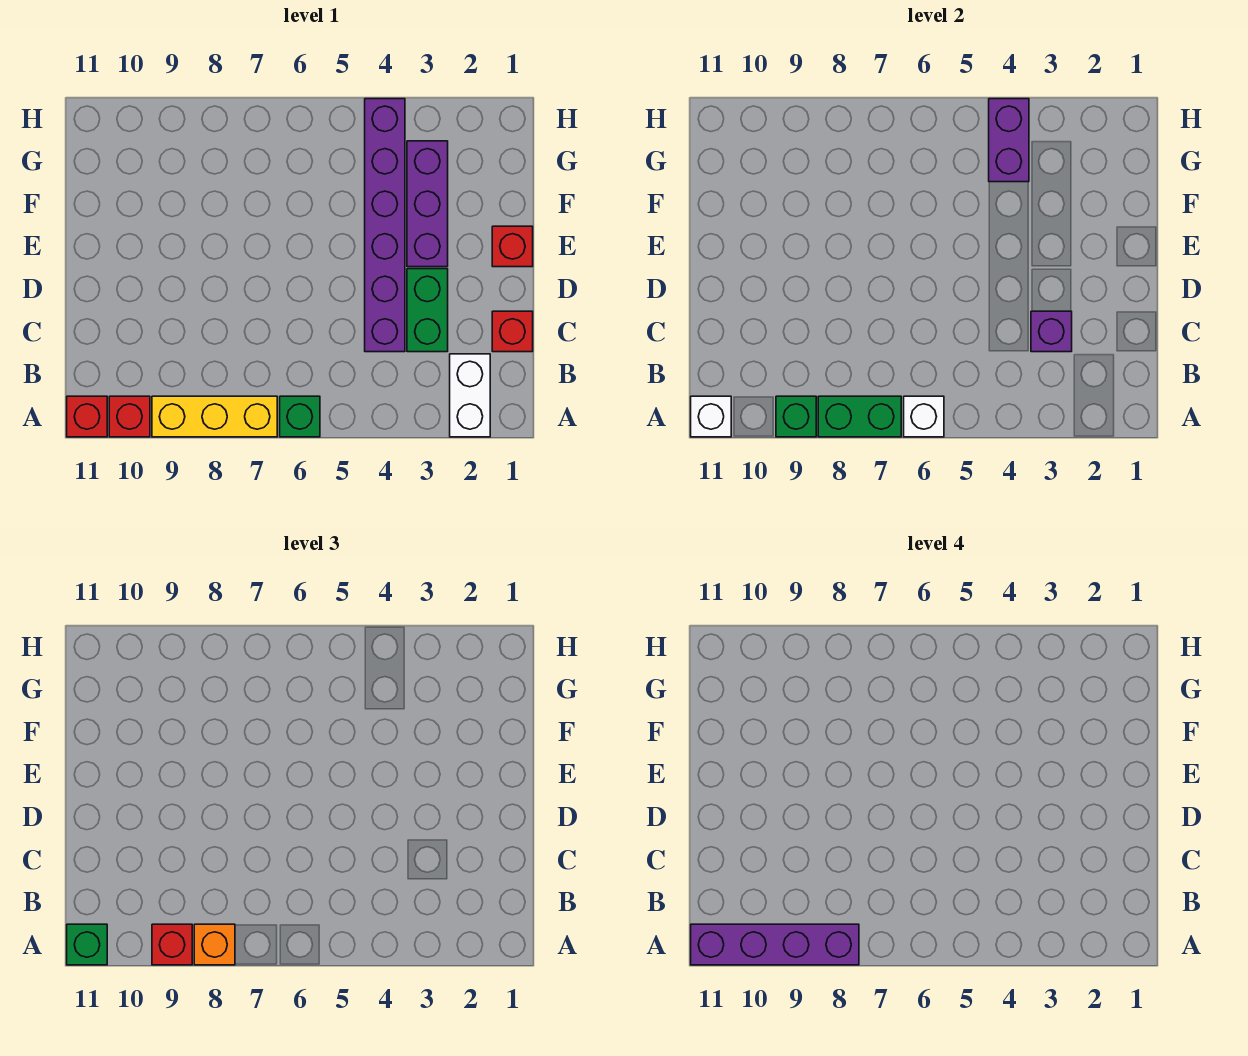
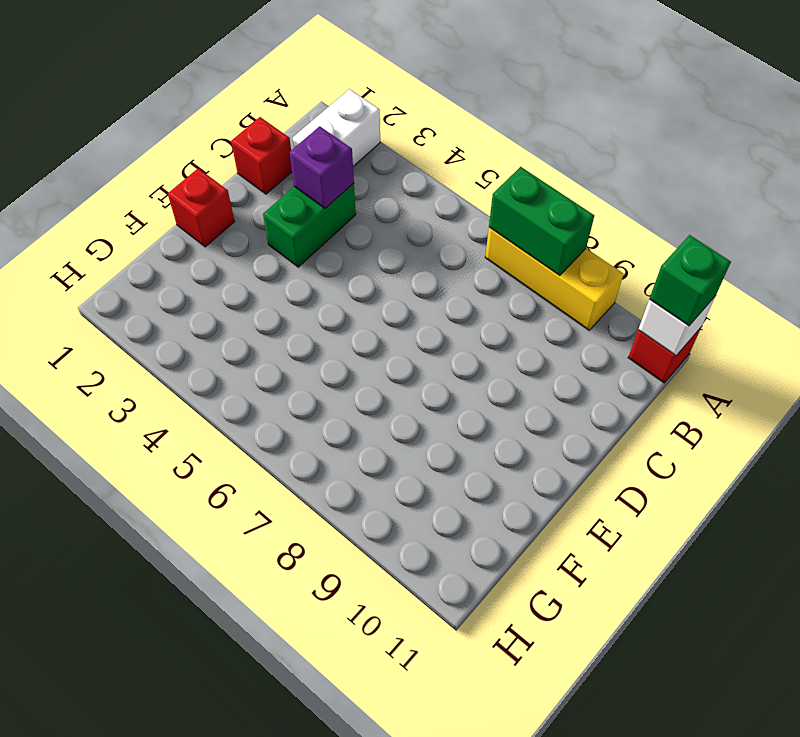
none -> green 1x1 brick [280,396,320,437]
none -> red 1x1 brick [109,396,150,437]
none -> purple 1x6 brick [365,99,405,352]

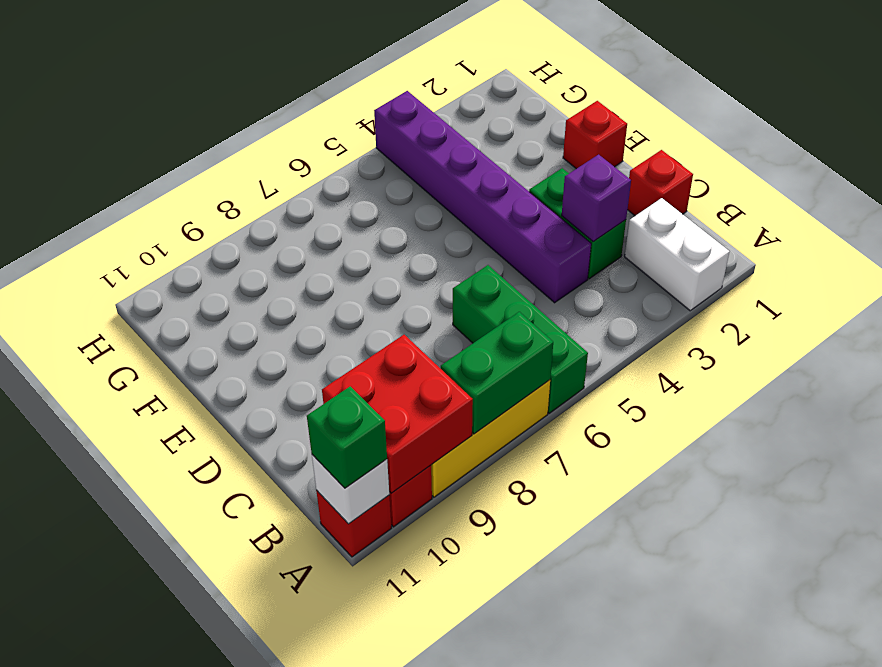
green 1x3 brick [453,265,588,413] -> green 1x1 brick [280,396,320,437]
red 2x2 brick [322,335,473,493] -> green 1x1 brick [776,396,816,437]
none -> purple 1x3 brick [407,141,448,267]
none -> white 1x1 brick [904,396,944,437]
none -> purple 1x2 brick [989,99,1029,182]

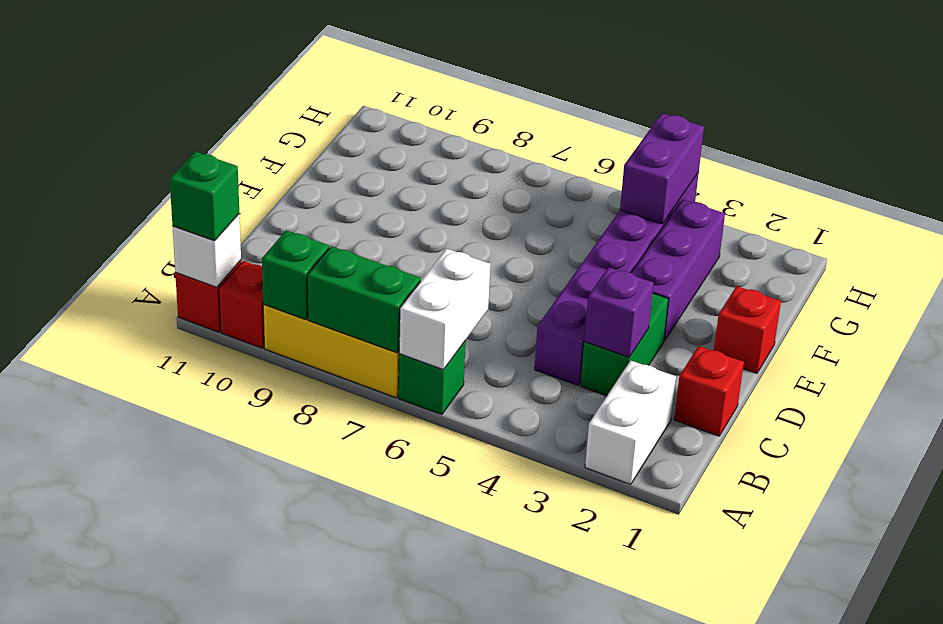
white 1x2 brick [399,249,491,370] -> white 1x1 brick [904,396,944,437]
none -> orange 1x1 brick [194,924,235,965]
none -> red 1x1 brick [152,924,192,965]
none -> purple 1x4 brick [691,924,859,965]

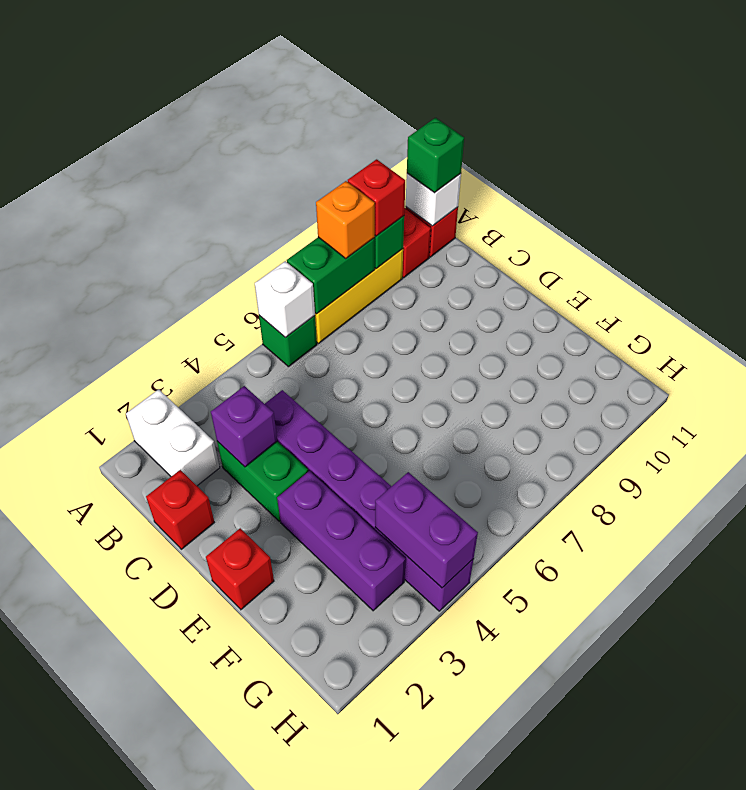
none -> purple 1x4 brick [691,924,859,965]

